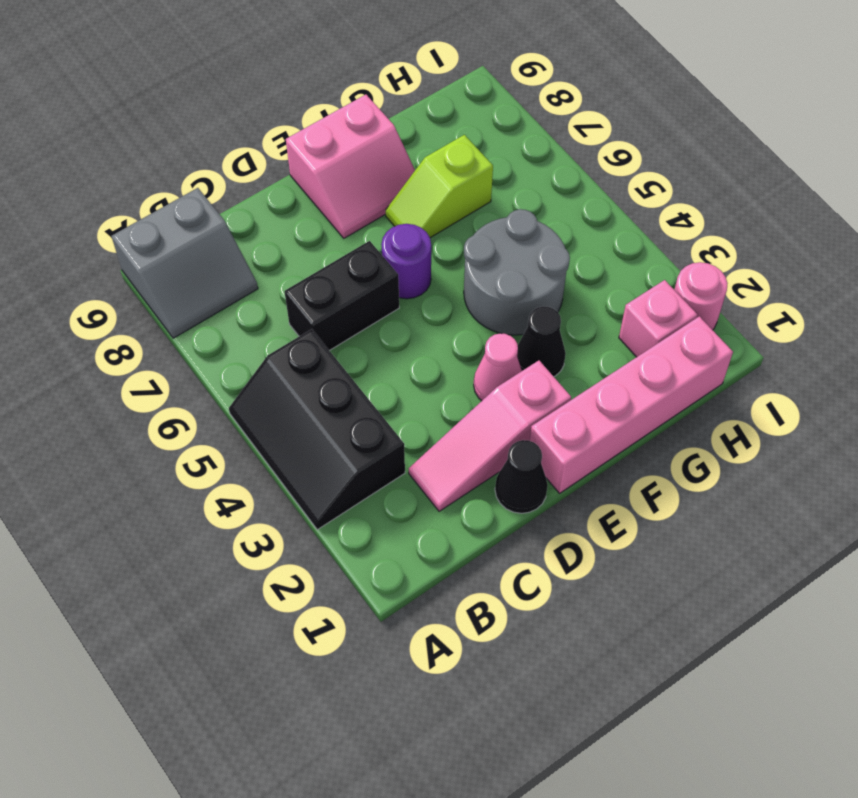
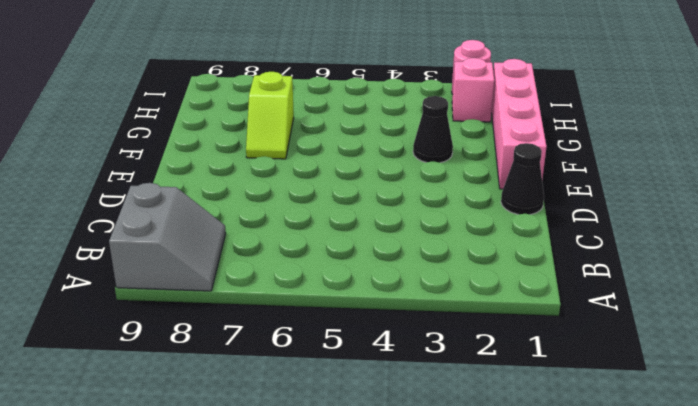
none -> black 2x3 slope [229,329,405,530]
none -> pink 1x3 slope [409,361,571,511]
none -> black 1x2 brick [284,241,399,351]

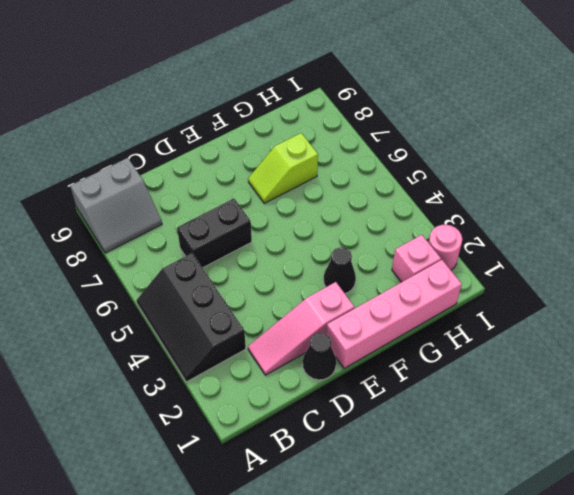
none -> pink 1x1 cone [474,333,522,401]
none -> purple 1x1 round brick [381,224,431,299]
none -> pink 2x2 slope [286,95,415,238]

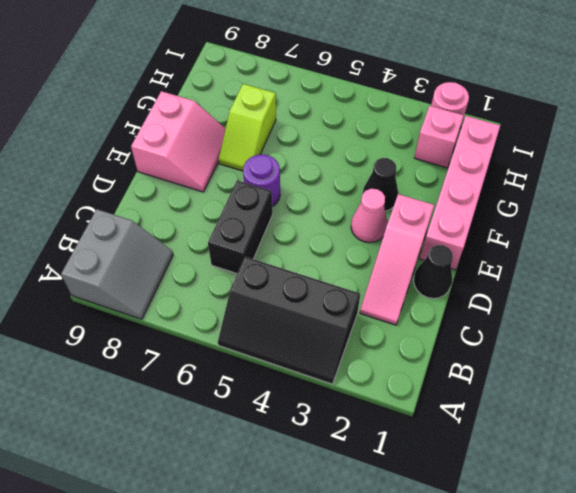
none -> grey 2x2 round brick [464,209,570,335]

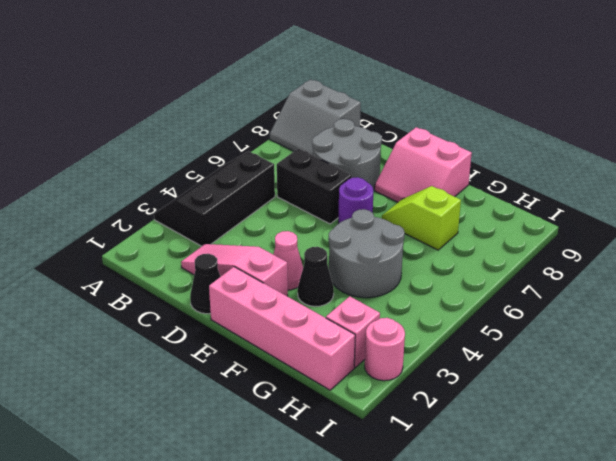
grey 2x2 round brick [312,119,382,190] -> none

